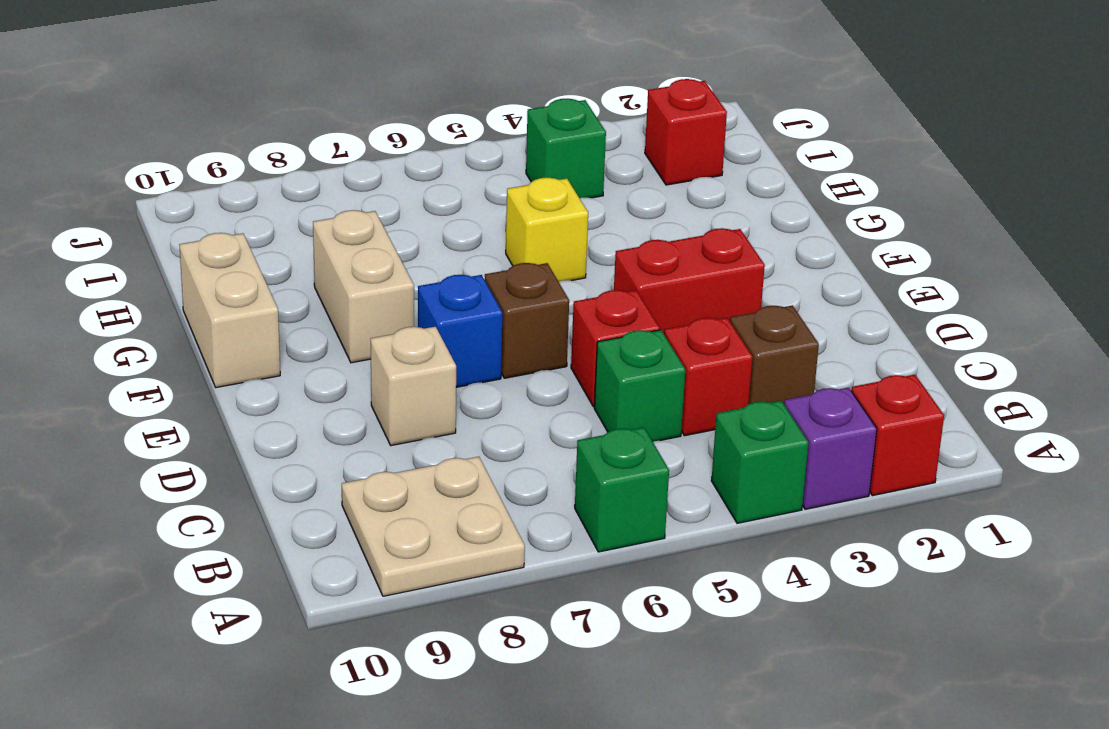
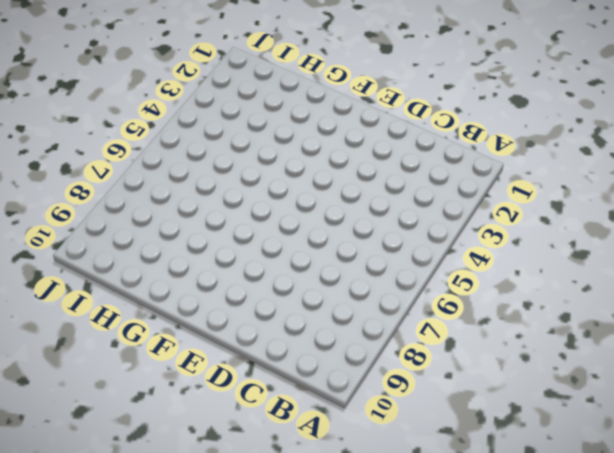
none -> red 1x1 brick [852,375,944,496]
none -> purple 1x1 brick [784,387,877,509]
none -> green 1x1 brick [711,401,809,523]

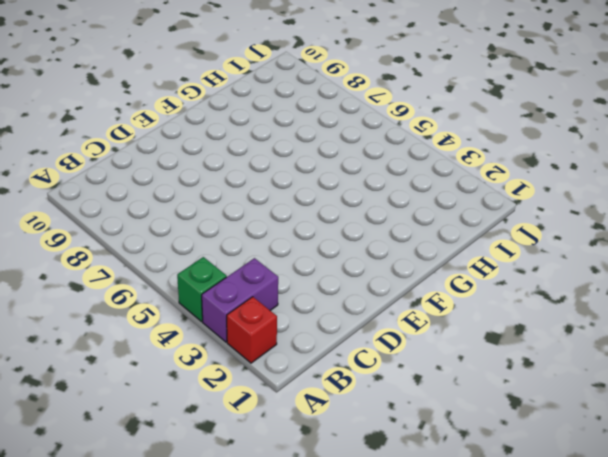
purple 1x2 brick [202,258,278,342] -> purple 1x1 brick [784,387,877,509]
none -> green 1x1 brick [575,427,669,552]
none -> tan 2x2 plate [342,457,525,596]
none -> brown 1x1 brick [730,305,819,404]

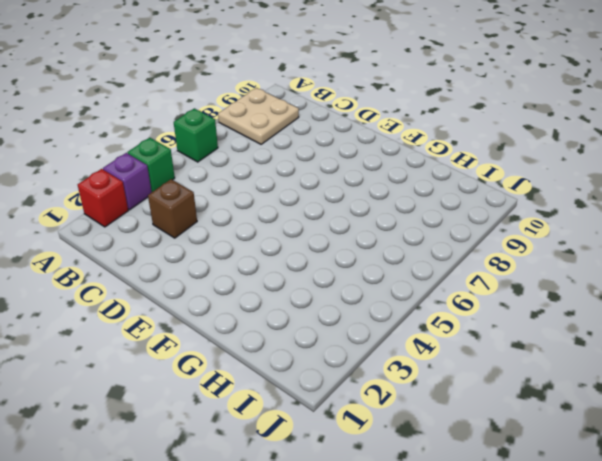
none -> red 1x1 brick [664,318,753,436]
none -> green 1x1 brick [594,330,685,442]
none -> red 1x1 brick [571,290,660,407]

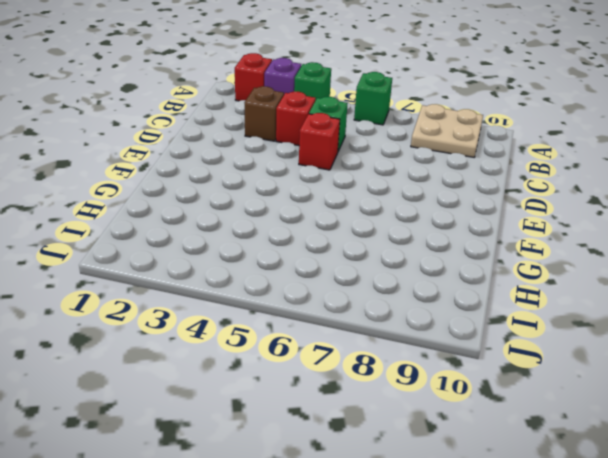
none -> tan 1x1 brick [371,326,456,446]
none -> red 1x2 brick [614,228,765,334]
none -> brown 1x1 brick [485,263,569,378]

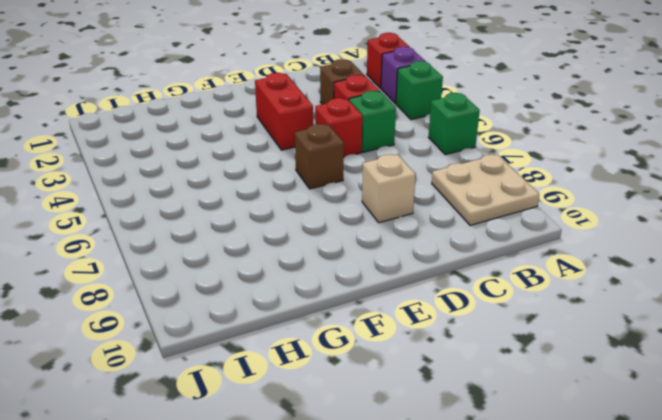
none -> blue 1x1 brick [418,275,502,387]
none -> tan 1x2 brick [313,210,414,363]
none -> tan 1x2 brick [179,233,280,388]

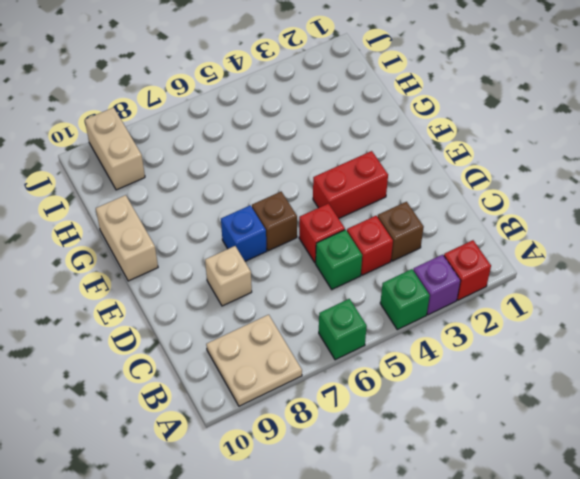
tan 1x2 brick [85,107,145,190] -> tan 1x2 brick moved to [313,210,414,363]
none -> yellow 1x1 brick [506,177,588,282]
none -> red 1x1 brick [645,79,727,185]
none -> green 1x1 brick [526,99,606,198]

